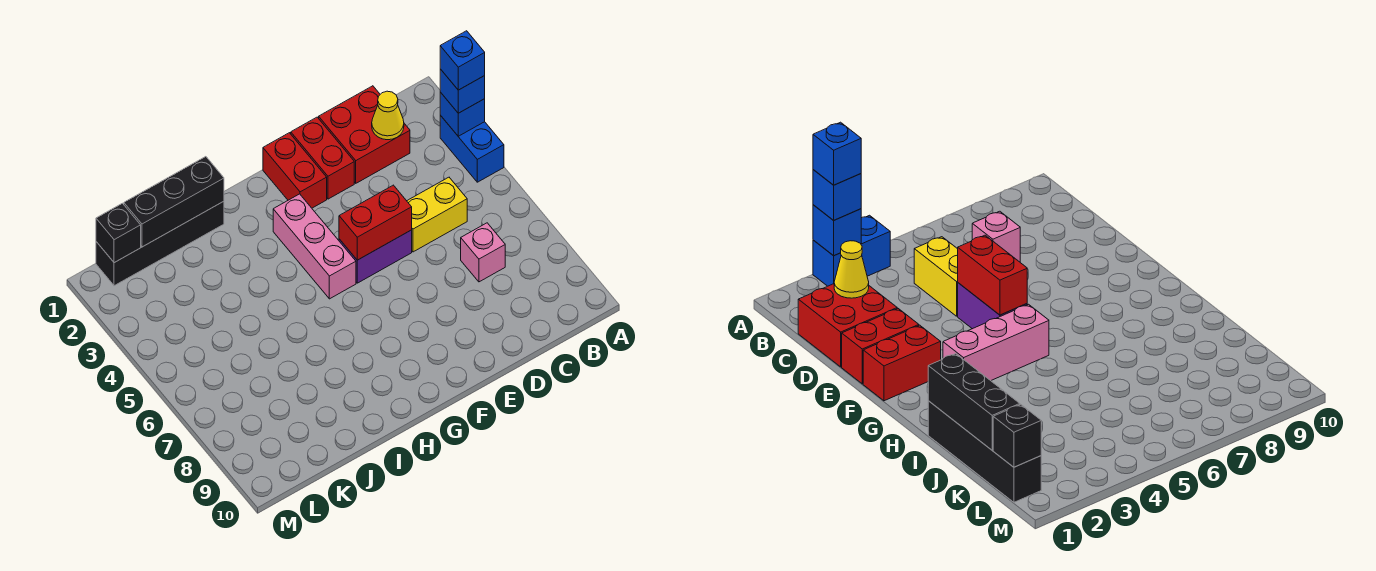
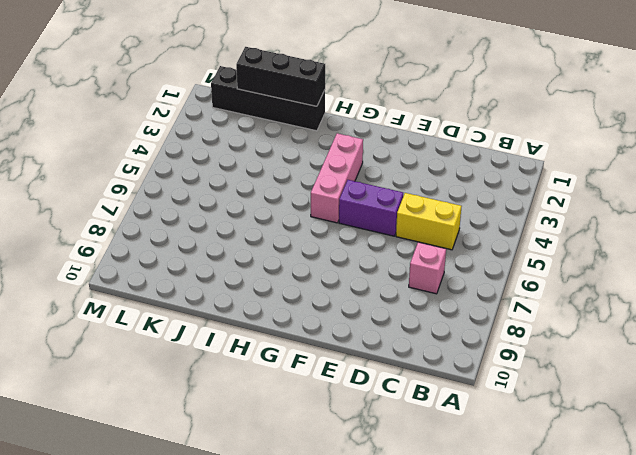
none -> blue 1x2 brick [440,115,504,182]
none -> red 2x2 brick [319,86,410,183]
none -> red 1x2 brick [291,117,354,199]

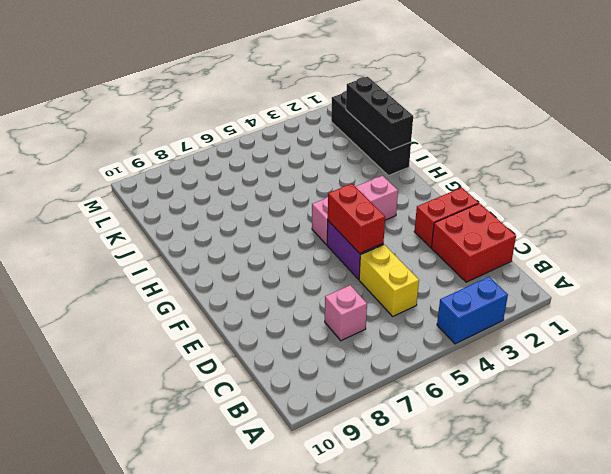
none -> red 1x2 brick [263,133,327,208]
none -> blue 1x1 brick [440,92,485,136]
none -> yellow 1x1 cone [372,91,404,140]

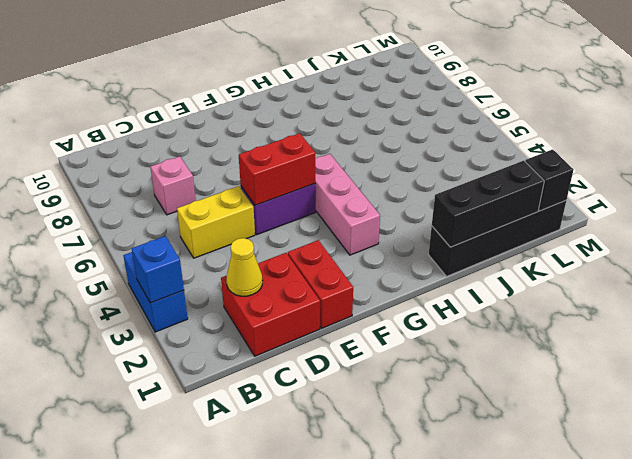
none -> red 1x2 brick [263,133,327,208]
none -> blue 1x1 brick [440,69,485,113]
none -> blue 1x1 brick [440,31,485,90]

